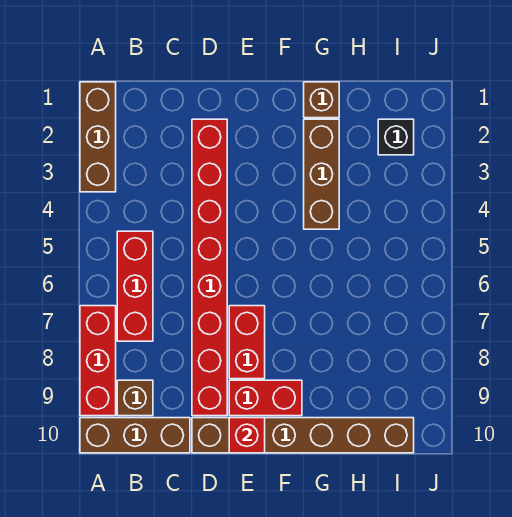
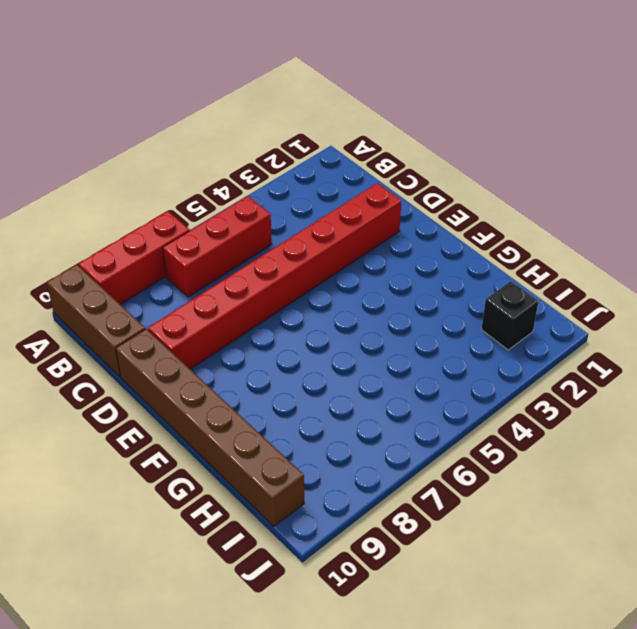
none -> brown 1x3 brick [80,82,116,192]
none -> brown 1x1 brick [117,380,153,416]
none -> red 1x2 brick [229,306,265,379]

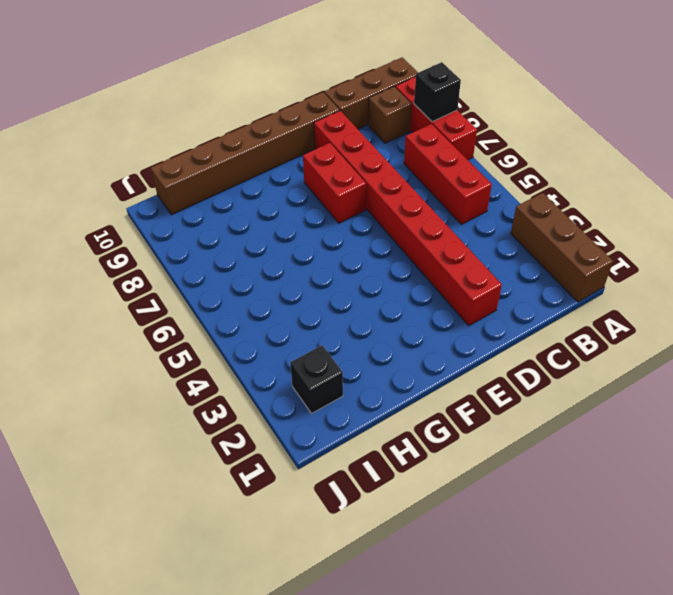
black 1x1 brick [414,62,461,122] -> none
none -> red 1x2 brick [229,380,302,416]
none -> brown 1x1 brick [304,82,339,118]
none -> brown 1x3 brick [304,119,339,229]

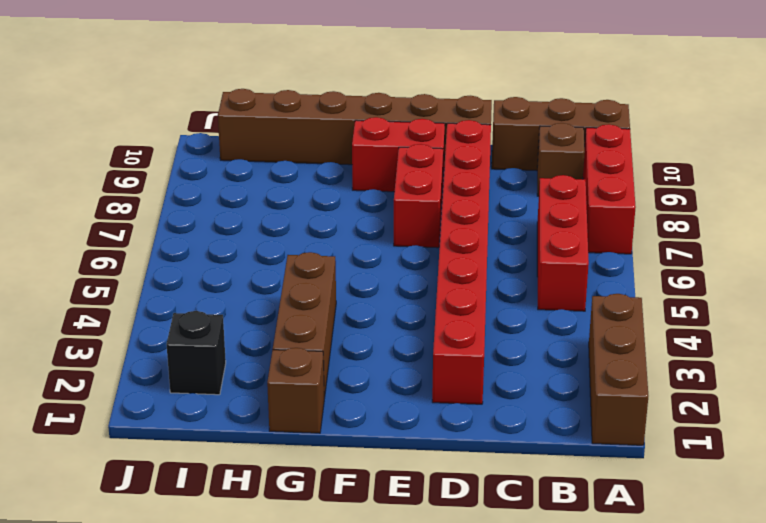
none -> red 1x1 brick [229,418,265,453]

